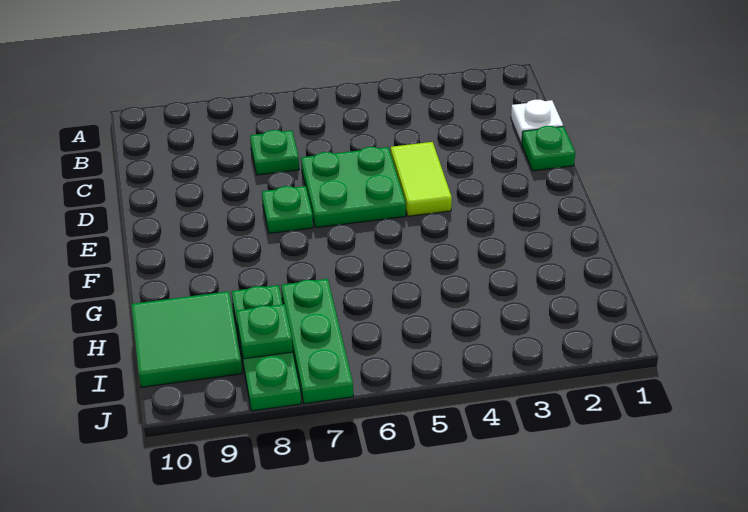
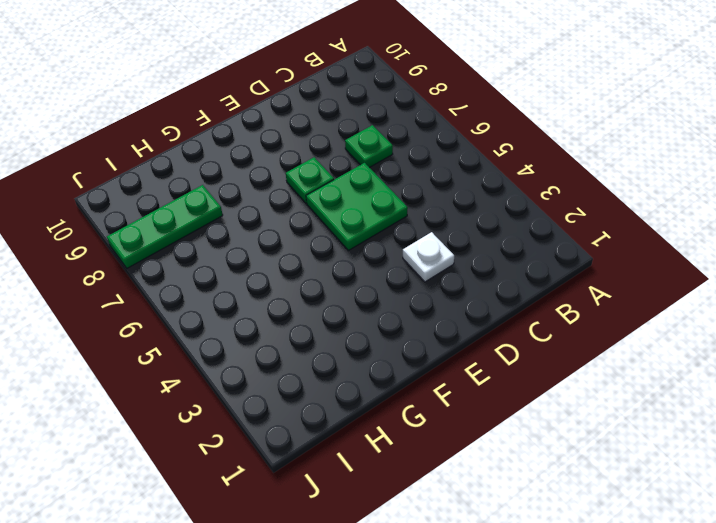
white 1x1 plate [403,232,454,282] -> white 1x1 plate moved to [511,100,563,144]
none -> green 1x1 plate [522,126,575,171]
none -> lime 1x2 tile [391,142,452,216]

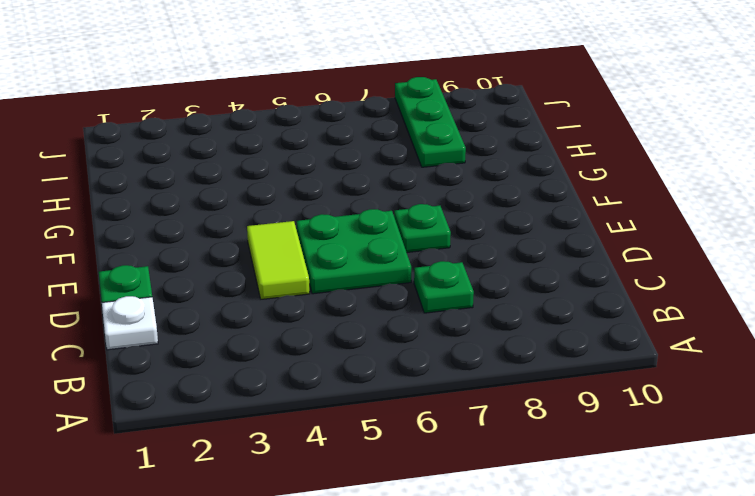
none -> green 1x3 plate [281,279,353,404]
none -> green 2x2 tile [131,291,242,387]

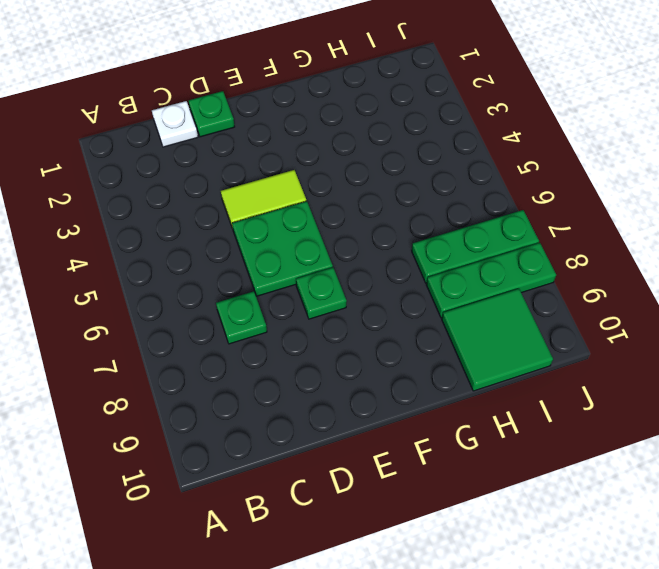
none -> green 1x1 plate [236,304,293,359]

